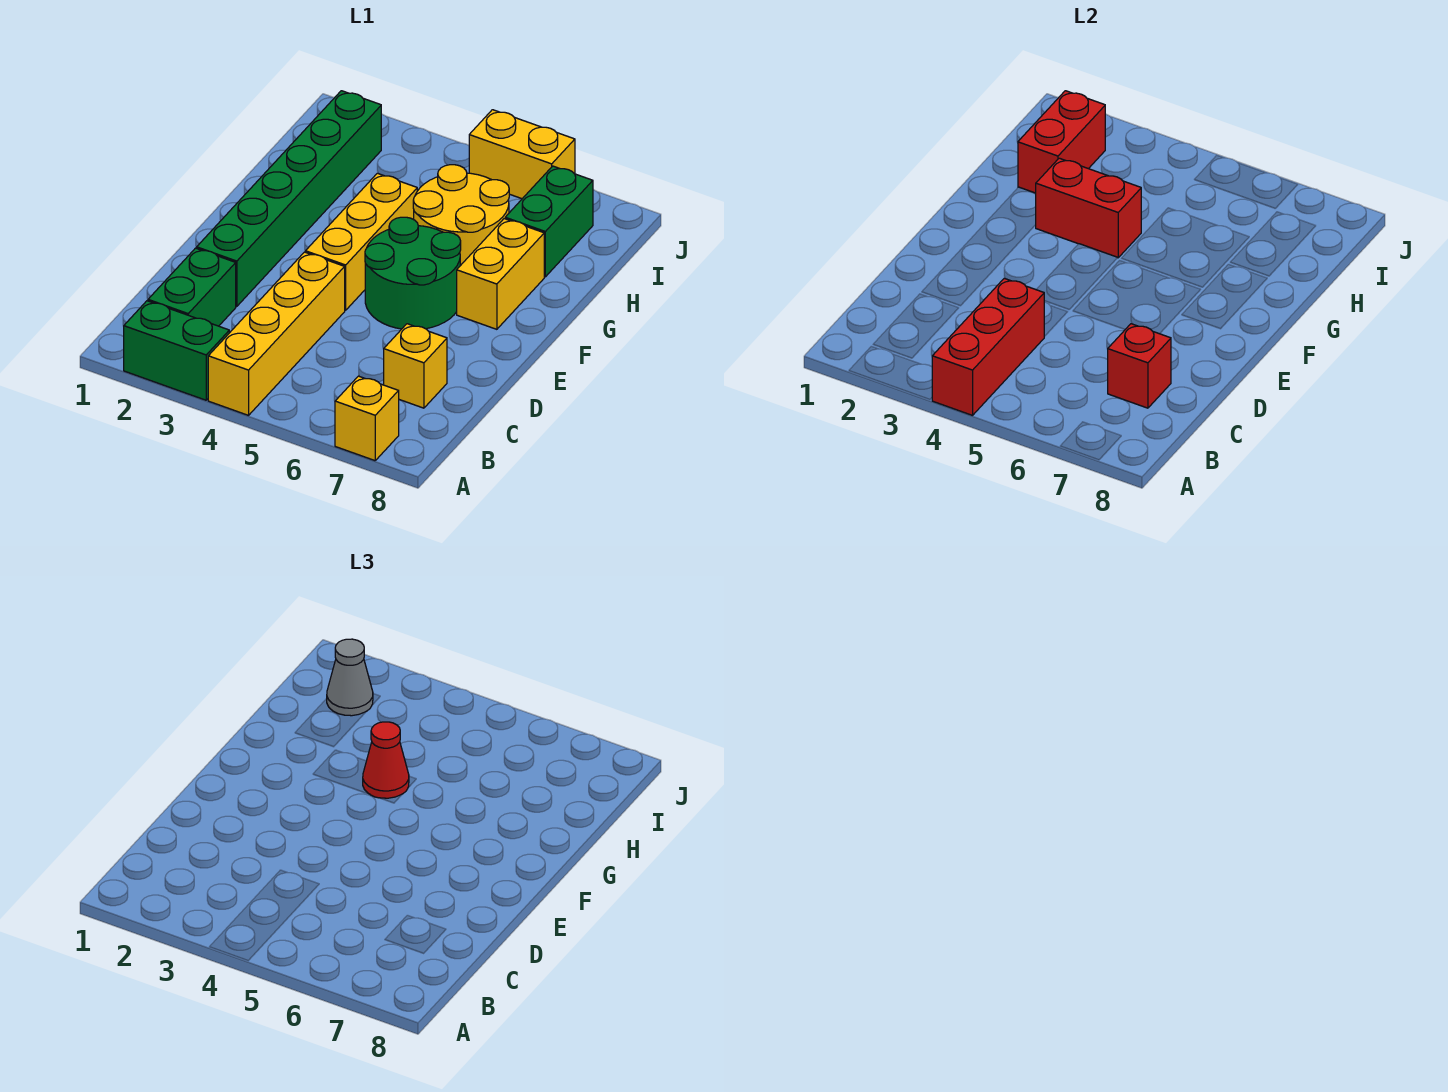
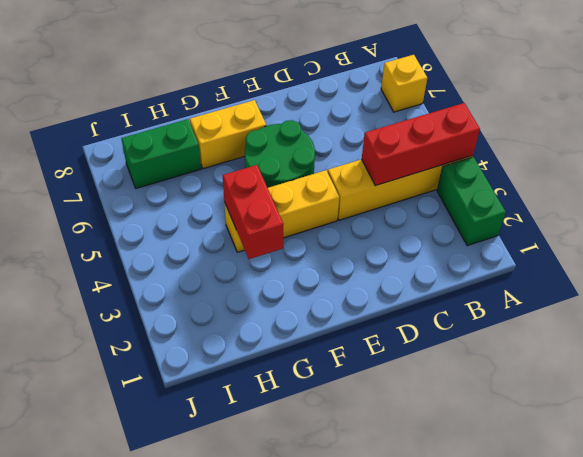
none -> green 1x2 brick [148,248,236,326]
none -> yellow 1x1 brick [384,324,447,408]
none -> green 1x6 brick [197,91,381,306]

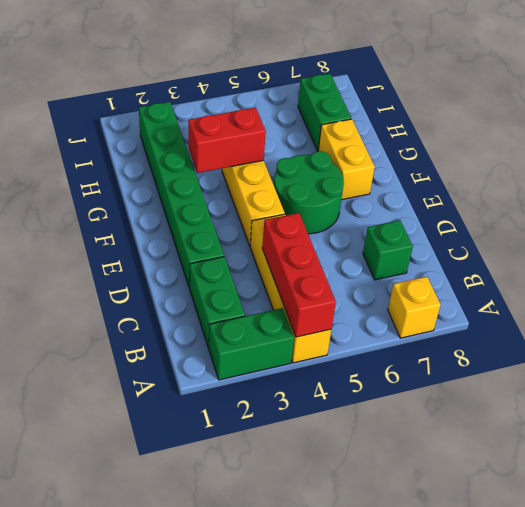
green 1x1 brick [363,220,413,280] -> yellow 1x1 brick [384,324,447,408]
none -> yellow 2x2 round brick [413,165,509,266]
none -> yellow 1x2 brick [469,110,575,199]
none -> red 1x1 brick [1108,324,1171,408]

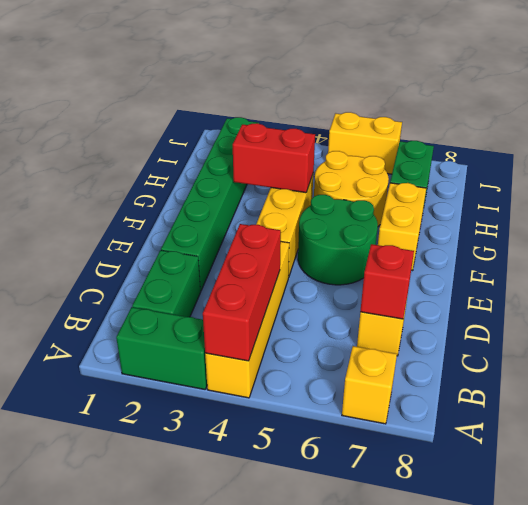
none -> red 1x2 brick [1018,91,1105,193]
none -> red 1x1 cone [363,722,409,798]
none -> grey 1x1 cone [327,639,373,716]

